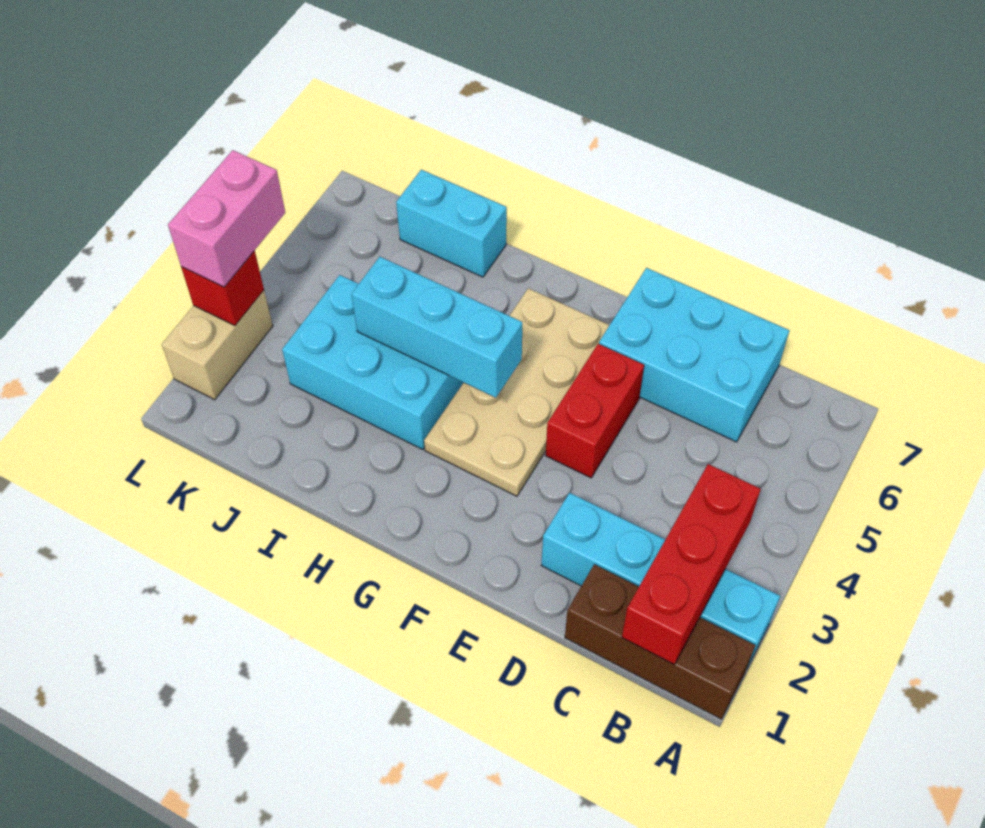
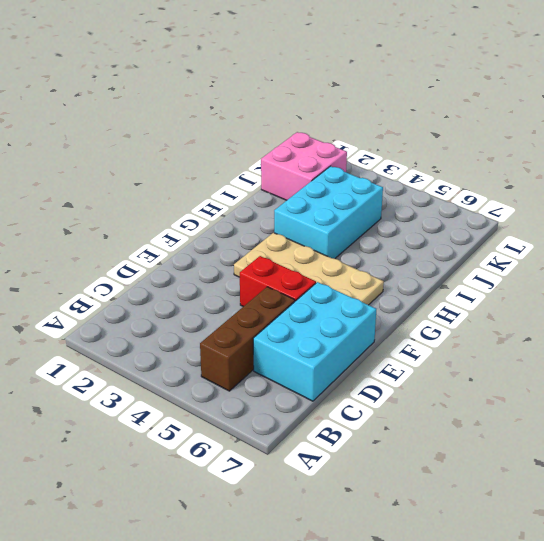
brown 1x3 brick [200,287,295,391] -> brown 1x3 brick moved to [565,564,756,719]
pink 2x2 brick [261,132,347,200] -> none
none -> cyan 1x4 brick [541,493,780,666]
none -> cyan 1x2 brick [396,170,507,277]
none -> tan 1x2 brick [162,290,273,400]

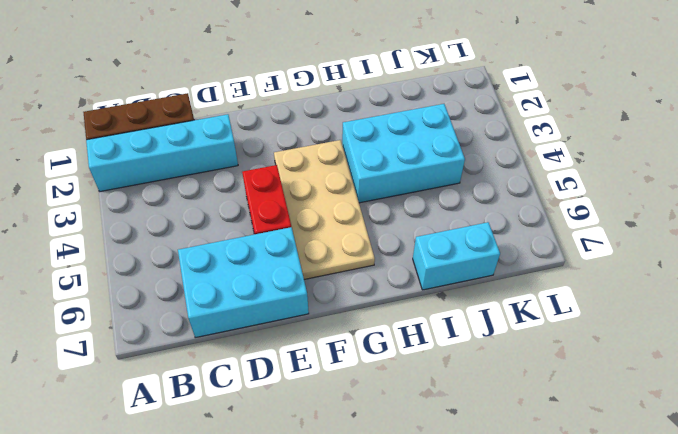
none -> tan 1x2 brick [162,290,273,400]
none -> red 1x3 brick [622,464,761,664]
none -> cyan 1x3 brick [352,257,522,398]

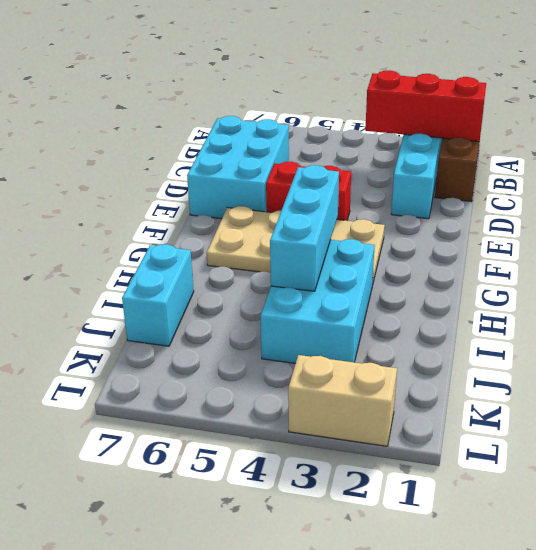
none -> red 1x1 brick [181,251,264,326]
none -> pink 1x2 brick [168,150,285,287]

